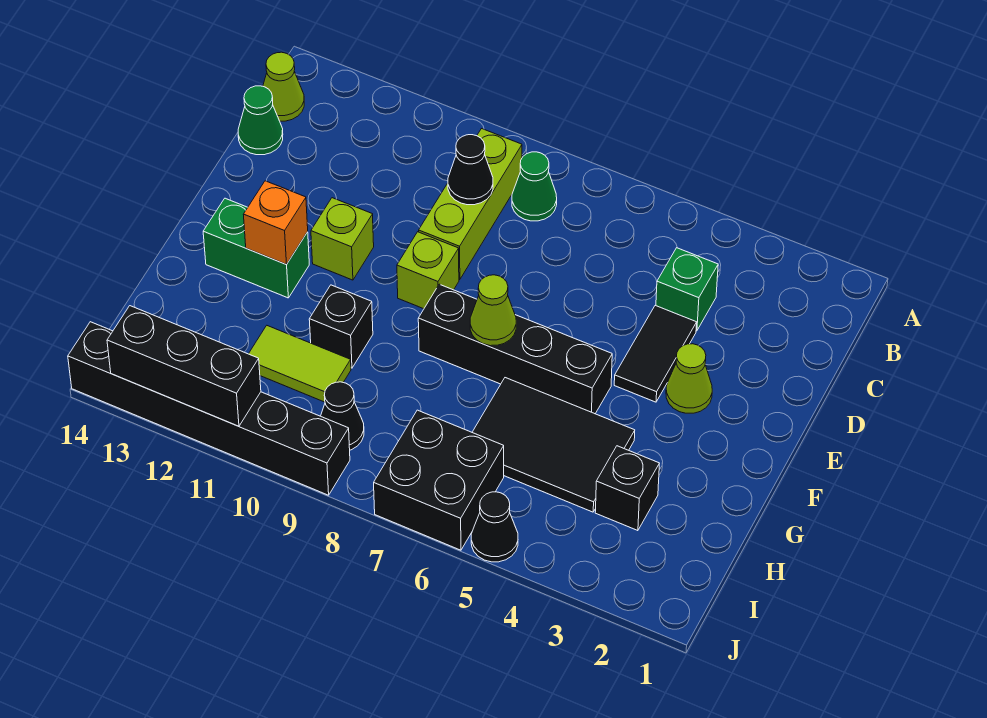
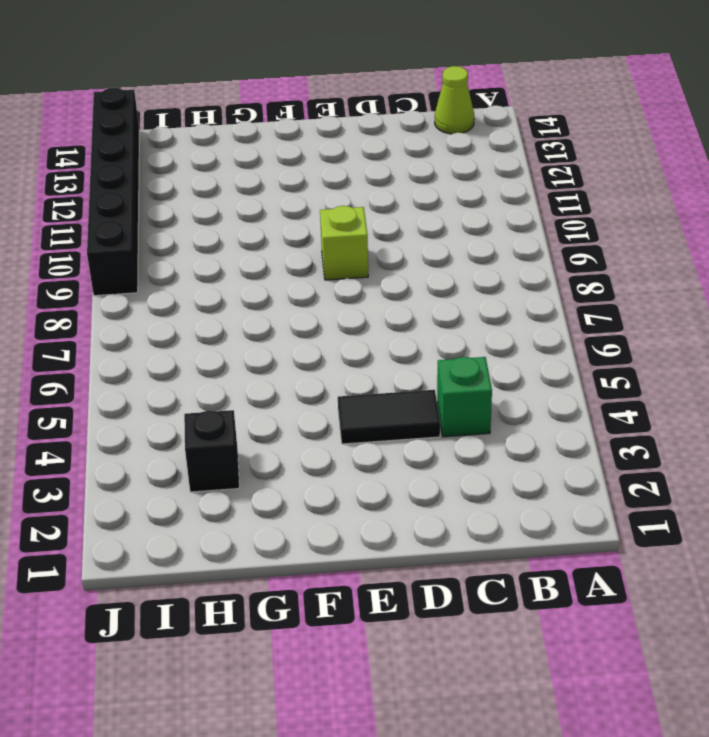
none -> green 1x1 cone [512,152,557,221]
none -> lime 1x3 brick [419,129,522,280]
none -> green 1x1 cone [238,86,283,155]

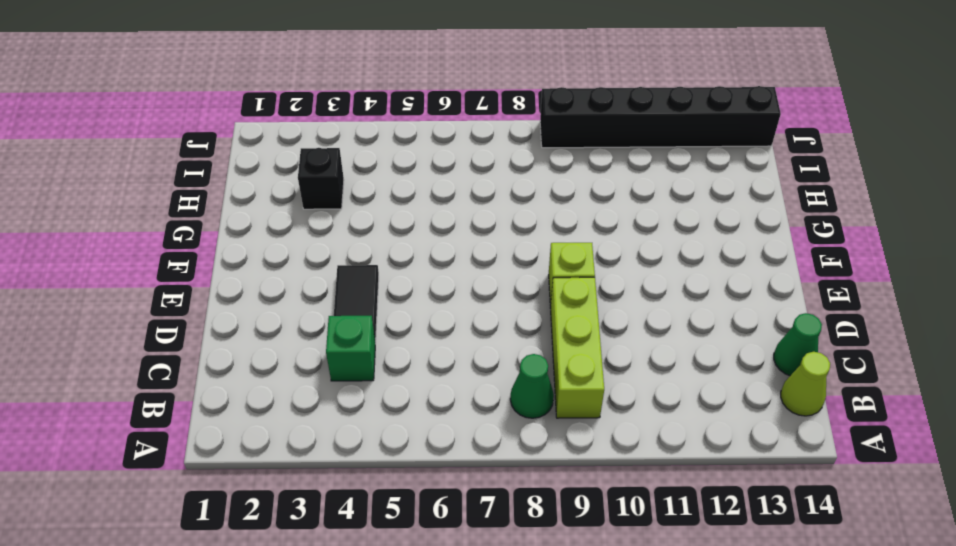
none -> lime 1x1 cone [666,344,712,413]
none -> lime 1x1 brick [311,198,374,280]
none -> black 1x4 brick [418,284,612,414]

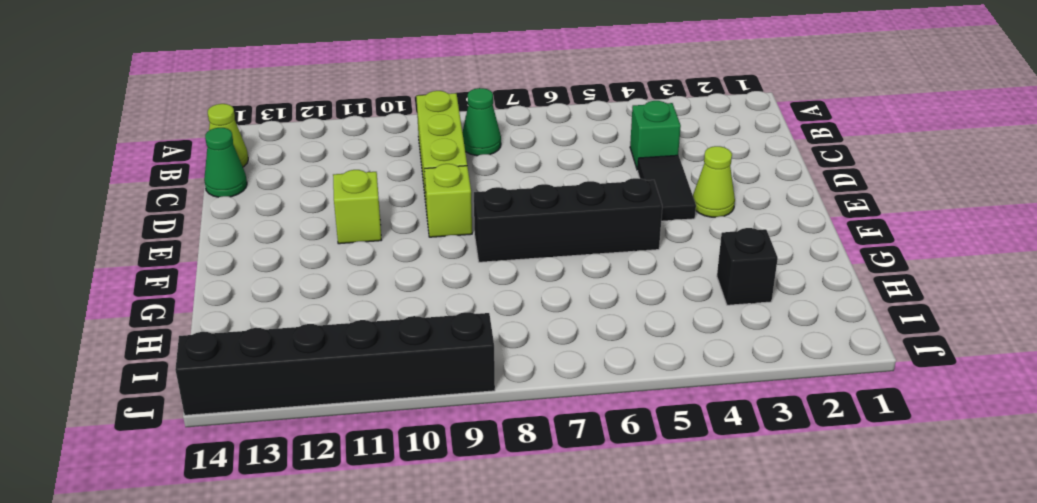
none -> green 1x2 brick [203,198,309,298]
none -> black 2x3 tile [472,378,635,512]
none -> black 1x1 brick [309,285,373,368]

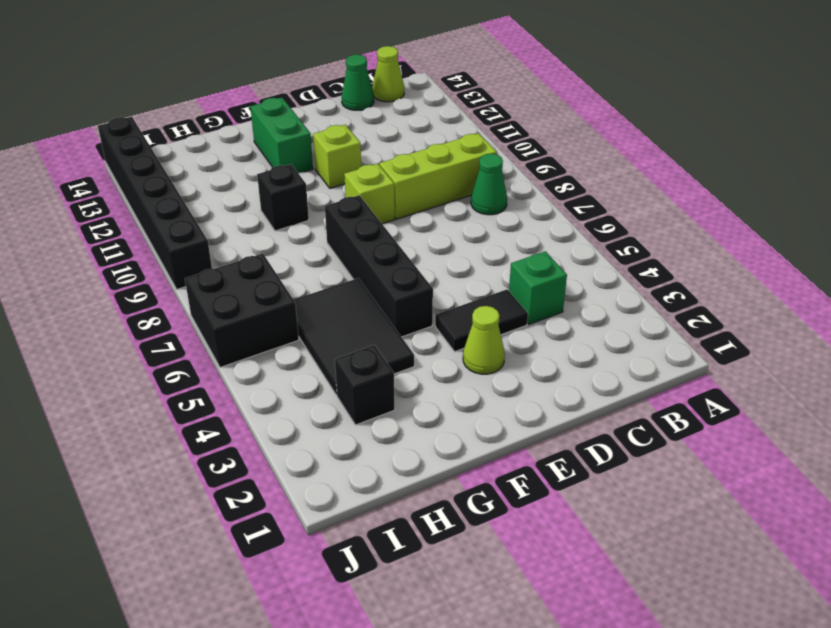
none -> lime 1x2 tile [249,326,351,402]
none -> black 1x1 cone [321,382,364,450]
none -> black 1x1 cone [471,492,518,562]

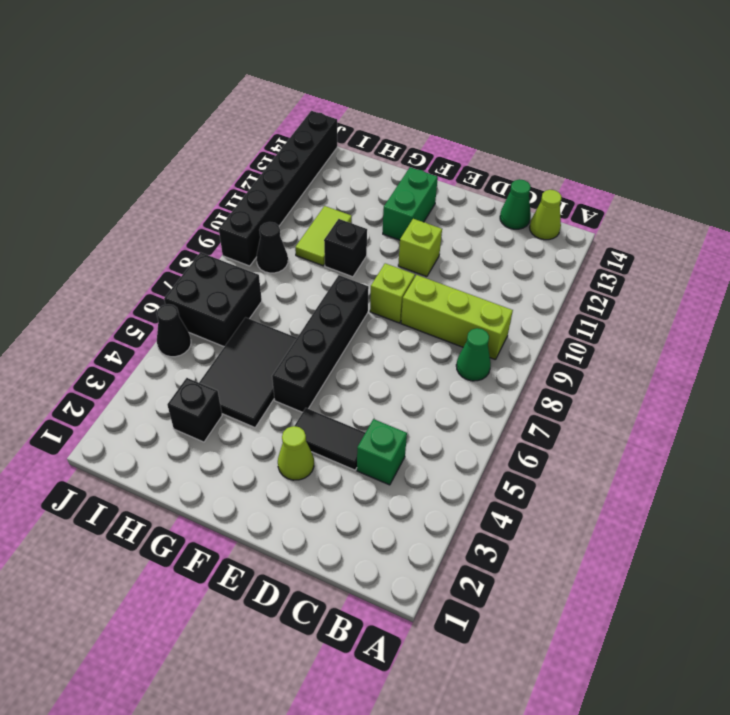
none -> black 1x1 cone [448,135,493,205]
none -> lime 1x1 cone [470,275,516,346]
none -> orange 1x1 brick [243,181,308,264]

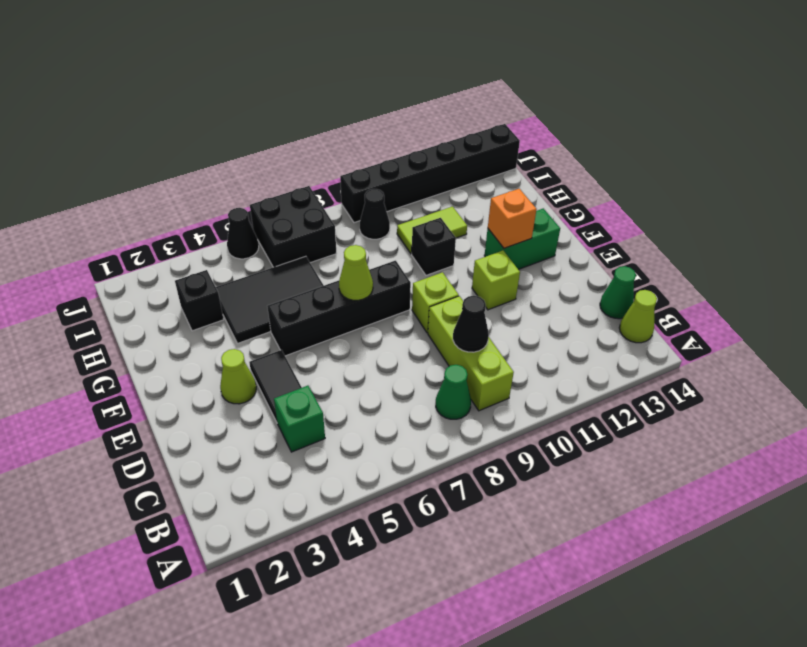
none -> black 1x3 brick [107,306,261,426]

